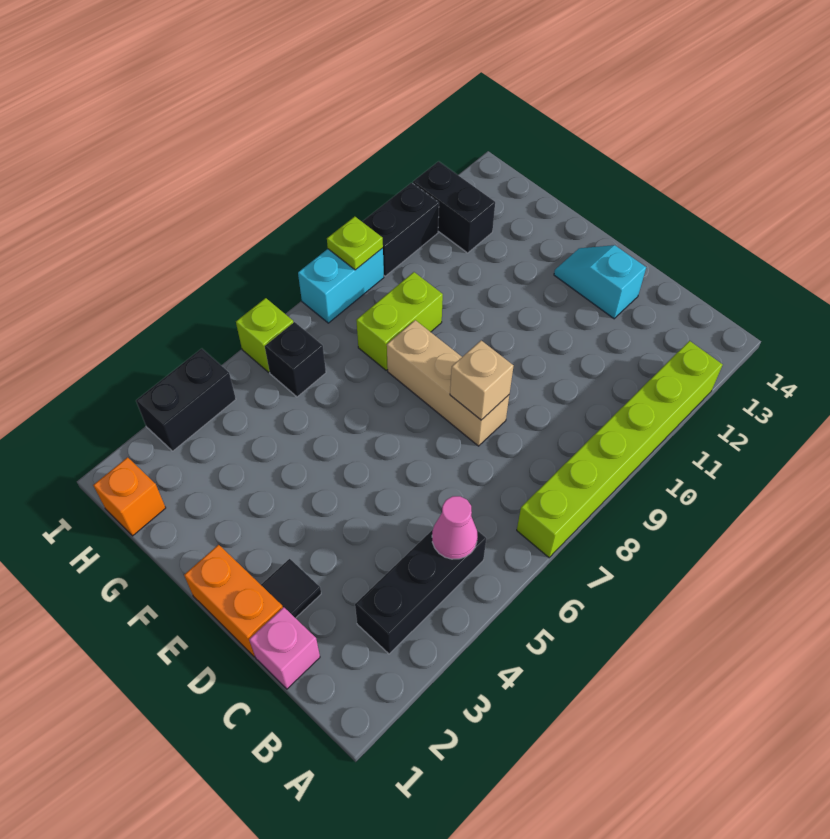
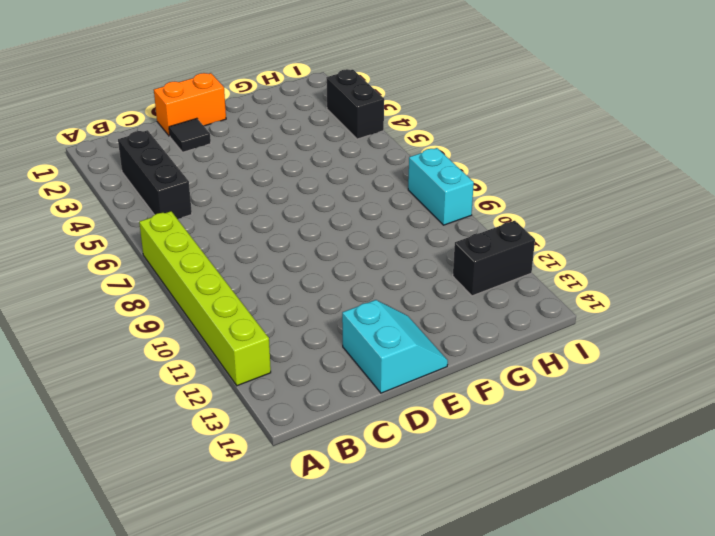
cyan 2x2 slope [342,300,448,393] -> cyan 1x2 slope [554,245,646,319]
none -> pink 1x1 brick [249,607,320,689]
none -> tan 1x3 brick [387,320,509,446]
none -> lime 1x2 brick [356,272,443,370]

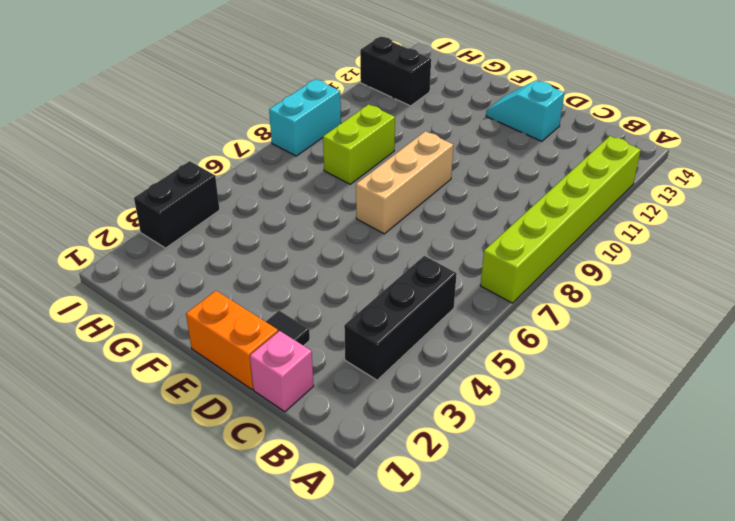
tan 1x3 brick [356,131,453,234] -> tan 1x3 brick turned to [387,320,509,446]
none -> orange 1x1 brick [93,457,166,536]
none -> black 1x1 brick [265,322,326,397]
none -> lime 1x1 brick [236,298,293,372]

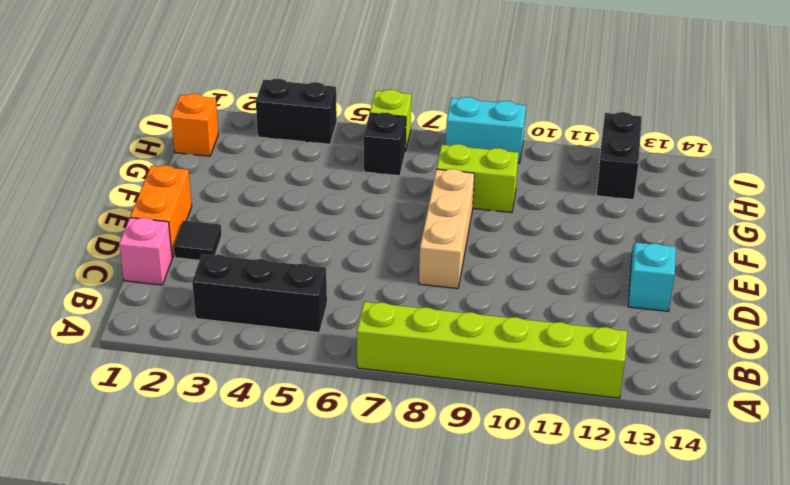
none -> black 1x2 brick [362,183,439,276]
none -> pink 1x1 cone [432,496,477,559]
none -> tan 1x1 brick [450,341,514,420]

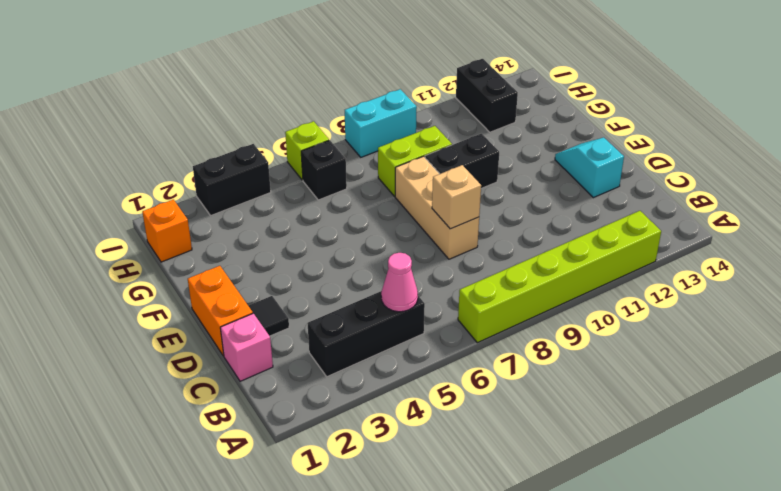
black 1x2 brick [425,134,499,188] -> black 1x2 brick moved to [362,183,439,276]
none -> lime 1x1 plate [327,217,383,270]

